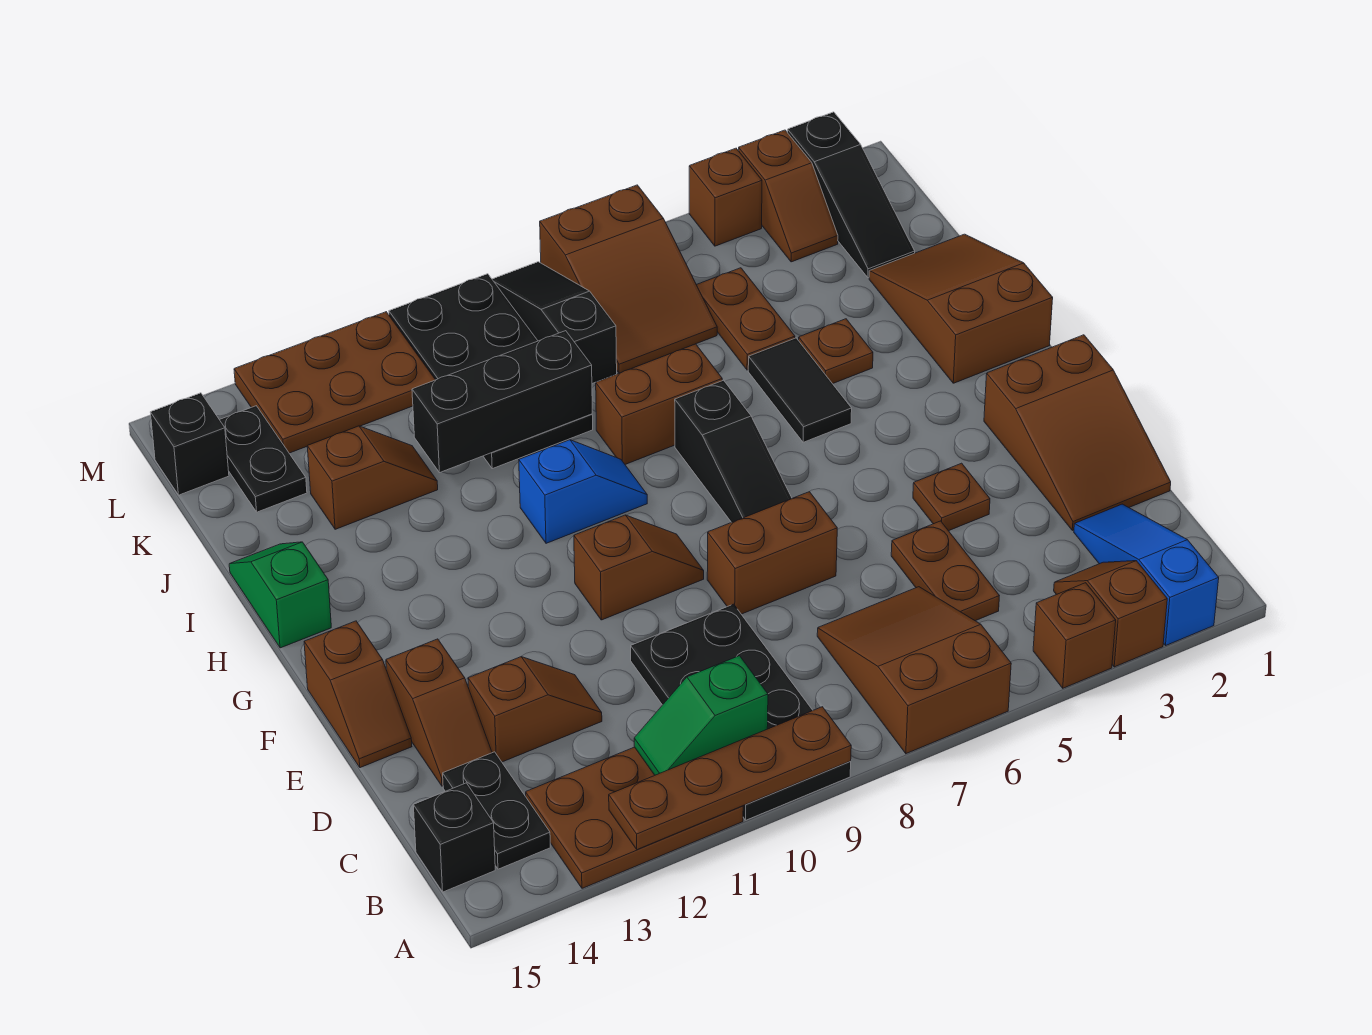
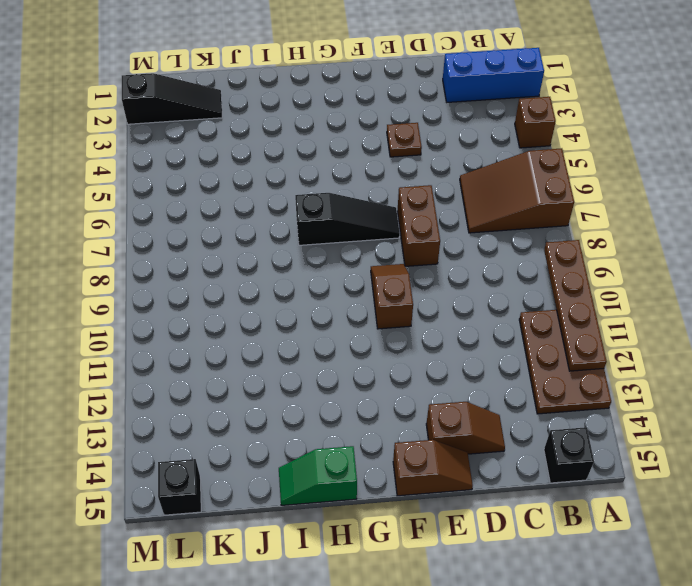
blue 1x3 brick [443,48,544,102] -> blue 1x3 slope [1074,504,1219,645]
none -> brown 1x2 slope [1054,561,1167,667]
none -> black 2x4 plate [631,604,851,820]
none -> black 1x2 plate [443,752,550,869]
none -> brown 1x2 plate [891,521,999,621]

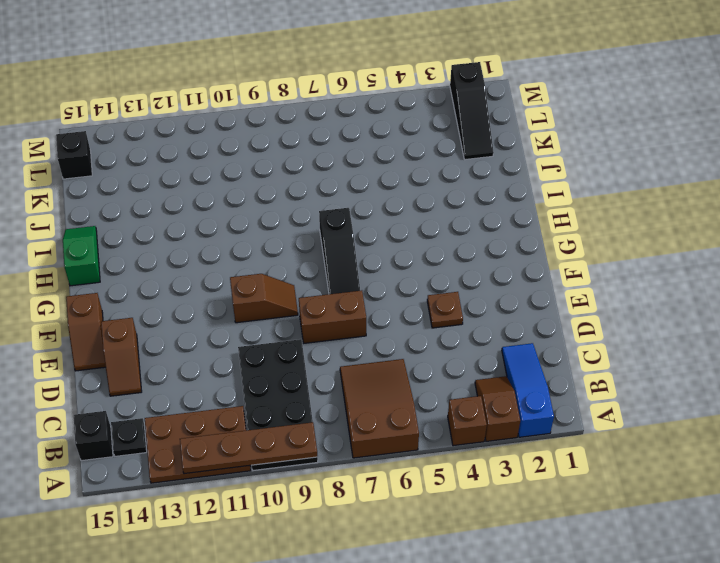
black 1x1 plate [111,418,147,456] -> black 1x2 plate [443,752,550,869]
none -> brown 1x2 plate [891,521,999,621]
none -> brown 2x3 slope [984,335,1171,530]
none -> brown 1x2 slope [468,657,602,762]
none -> brown 2x3 slope [869,234,1053,383]

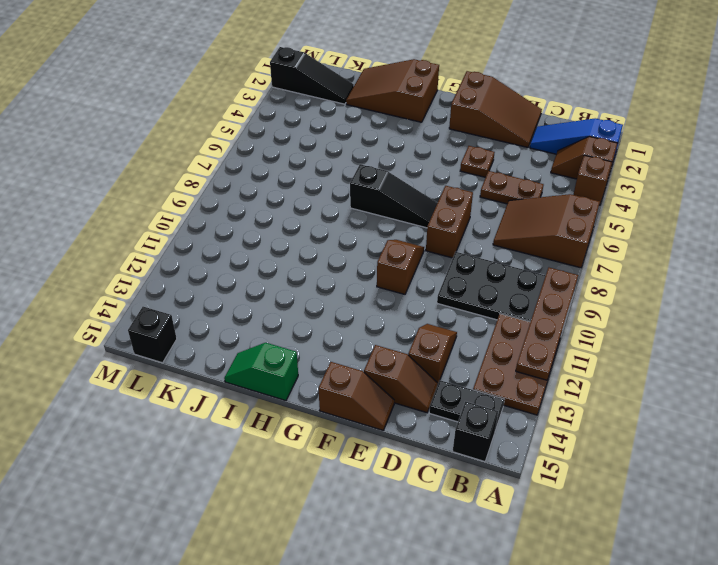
none -> black 1x2 tile [748,338,852,442]
none -> blue 1x2 slope [519,440,647,543]
none -> brown 1x1 plate [799,319,873,384]
none -> brown 1x2 brick [596,344,722,464]

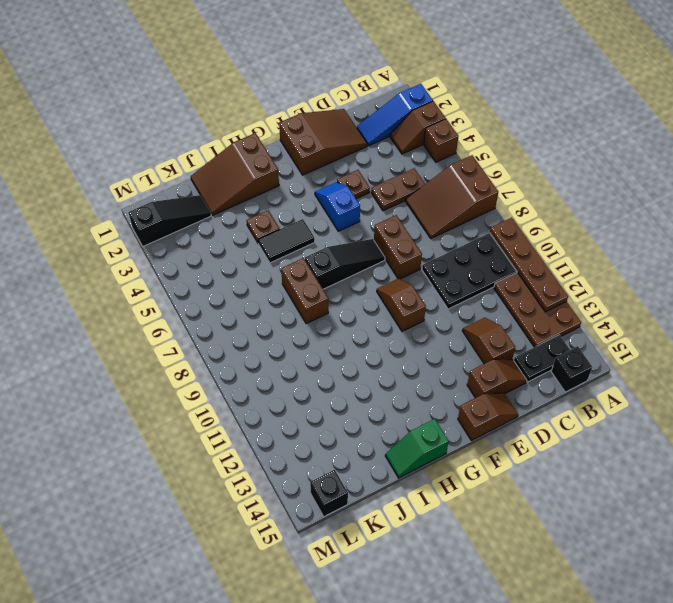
blue 1x2 slope [315,182,360,231] -> blue 1x2 slope moved to [519,440,647,543]
none -> brown 1x2 plate [697,268,795,370]
none -> black 2x4 plate [389,274,593,469]
none -> brown 1x2 slope [307,426,438,529]
none -> brown 2x3 slope [540,185,717,373]

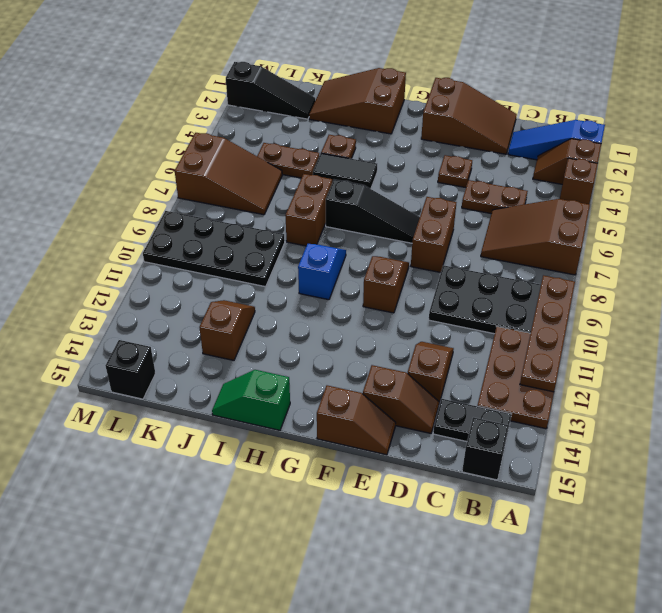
none -> black 1x3 slope [492,262,617,384]
none -> black 1x2 plate [220,406,307,512]
none -> brown 1x2 slope [739,130,838,262]
none -> brown 2x3 plate [234,312,435,453]

